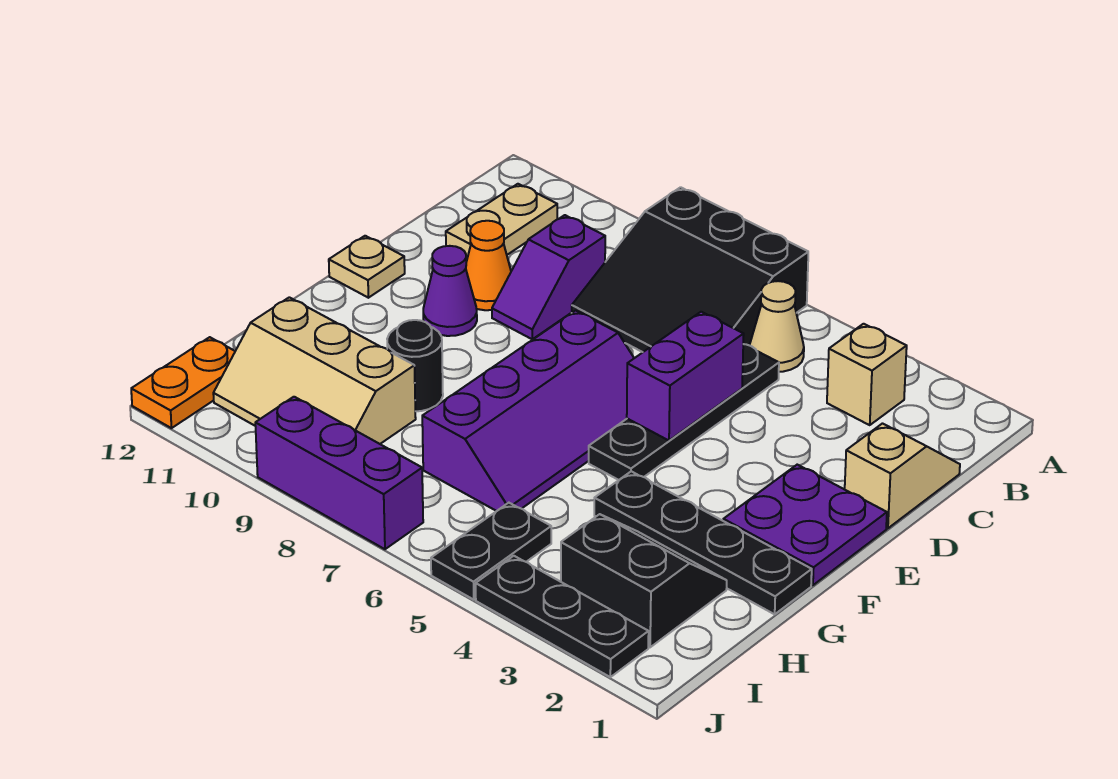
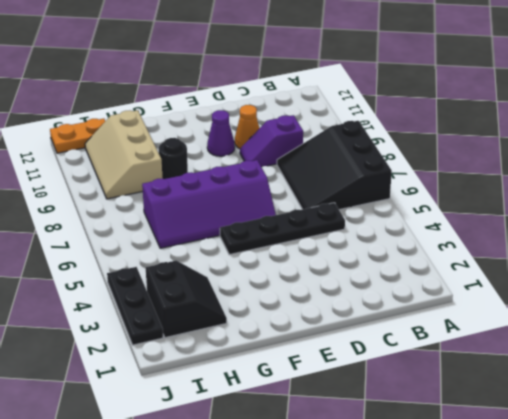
none -> tan 1x1 brick [827,324,907,425]
none -> tan 1x1 cone [750,281,804,372]
none -> tan 1x2 plate [446,184,557,260]

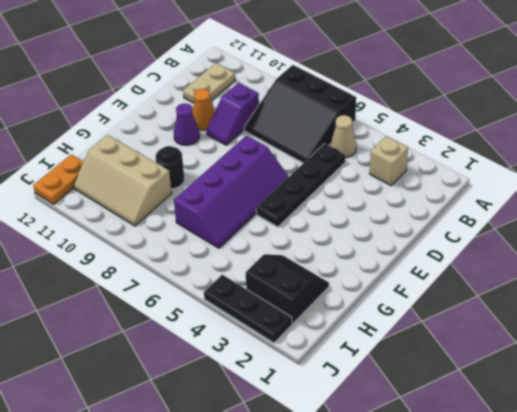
none -> tan 1x2 slope [845,424,960,528]
none -> purple 2x2 plate [723,465,887,585]
none -> tan 1x1 plate [329,236,405,298]

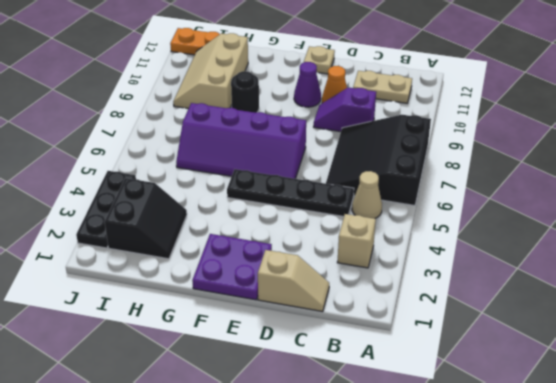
none -> black 1x4 plate [594,471,812,614]
none -> black 1x2 plate [431,503,551,600]
none -> purple 1x3 brick [255,397,423,549]

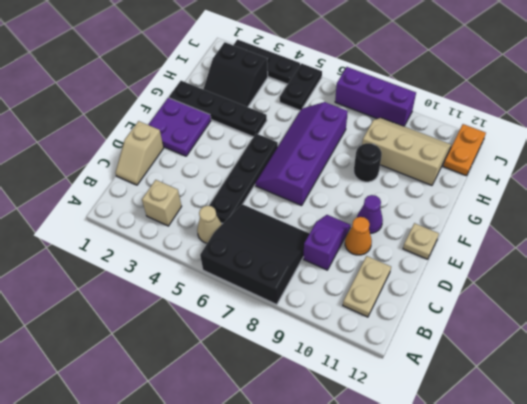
none -> purple 1x2 brick [627,312,744,441]

